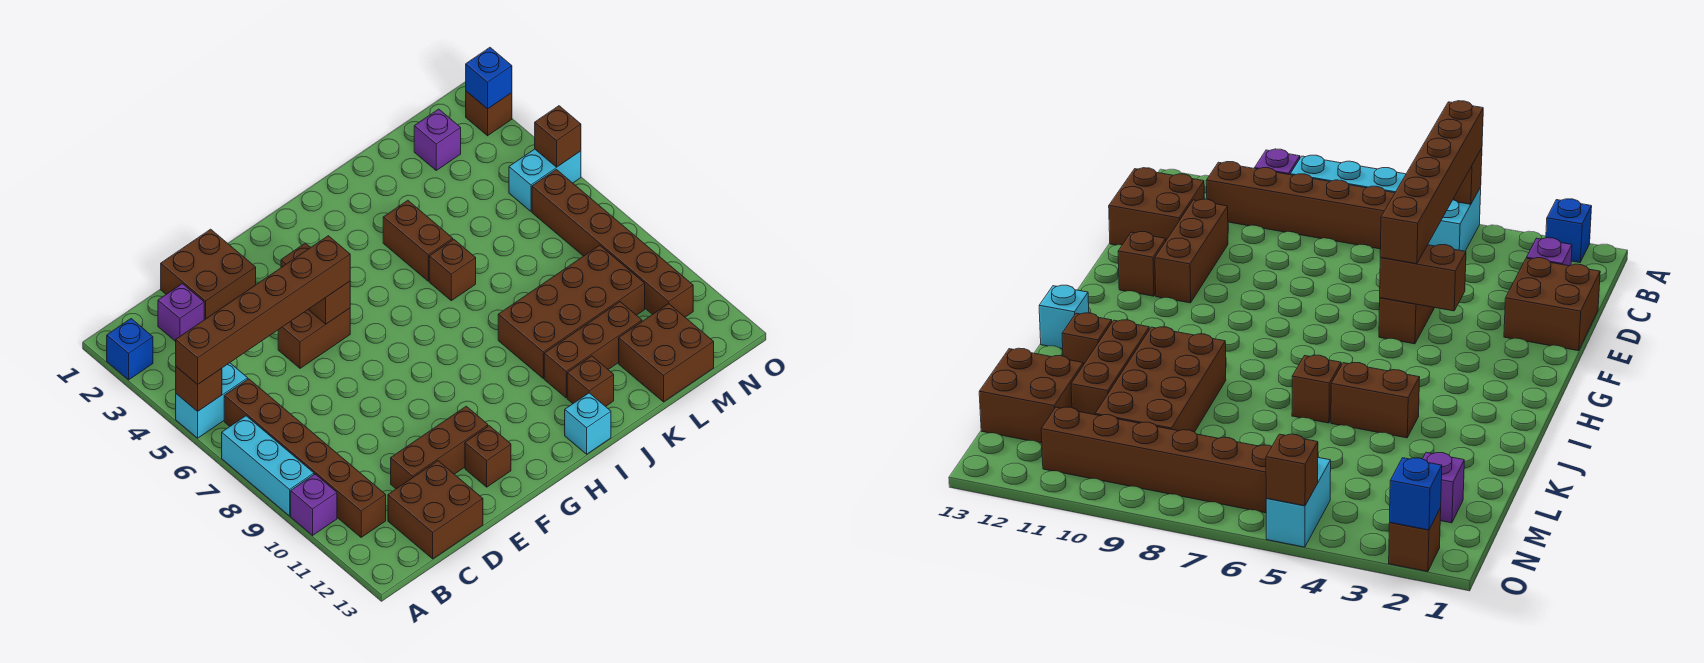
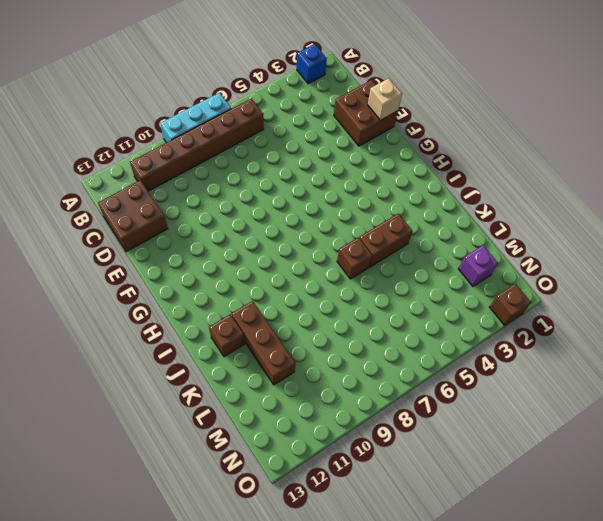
tan 1x1 brick [368,78,402,120] -> none
none -> cyan 1x2 brick [176,363,248,438]
none -> purple 1x1 brick [291,474,337,535]
none -> purple 1x1 brick [158,284,204,342]

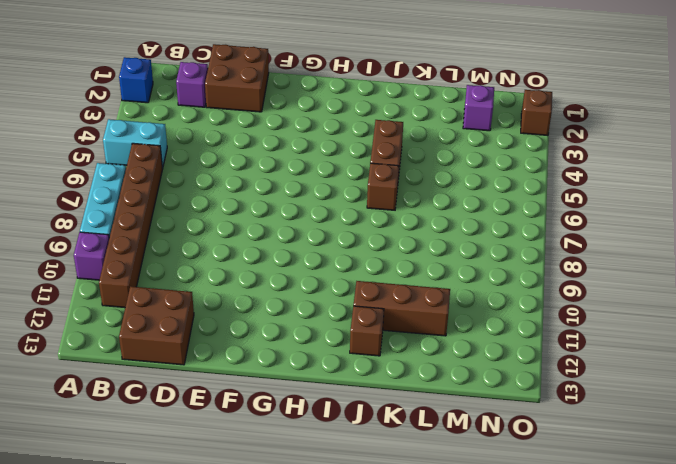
none -> brown 1x3 brick [391,406,488,489]
none -> brown 1x2 brick [278,308,350,368]
none -> brown 1x1 brick [465,426,511,487]

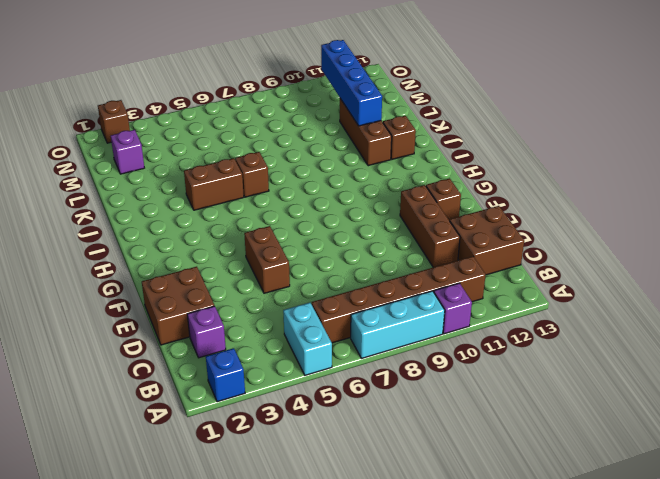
blue 1x4 brick [321,40,382,126] -> none
none -> cyan 1x1 brick [565,393,611,454]
none -> brown 2x4 brick [498,245,645,378]
none -> brown 2x2 brick [619,304,714,402]

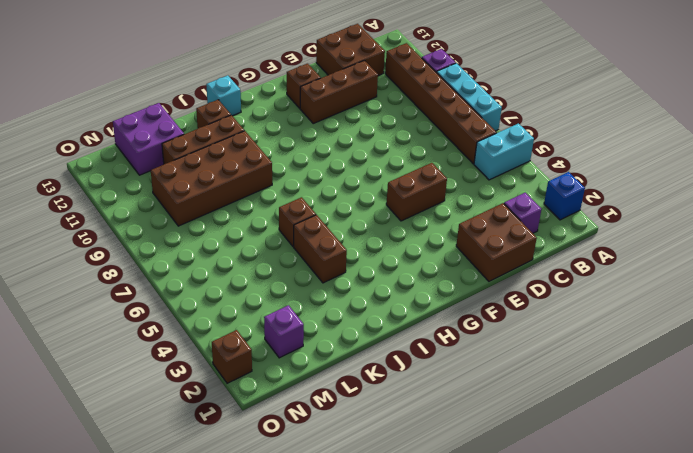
purple 2x2 brick [113,103,184,175] -> brown 2x2 brick [619,304,714,402]
none -> cyan 1x2 brick [509,149,581,211]
none -> brown 1x6 brick [532,170,693,317]
none -> brown 1x1 brick [176,367,222,411]

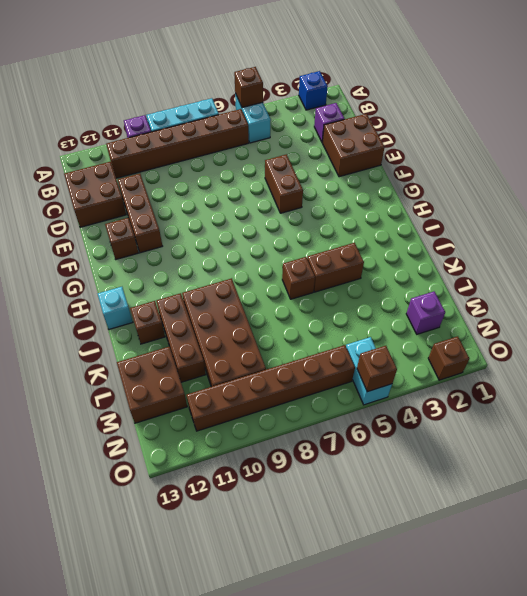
none -> brown 1x2 brick [281,243,350,324]
none -> blue 1x1 brick [466,48,512,109]
none -> brown 1x6 brick [176,236,350,385]

